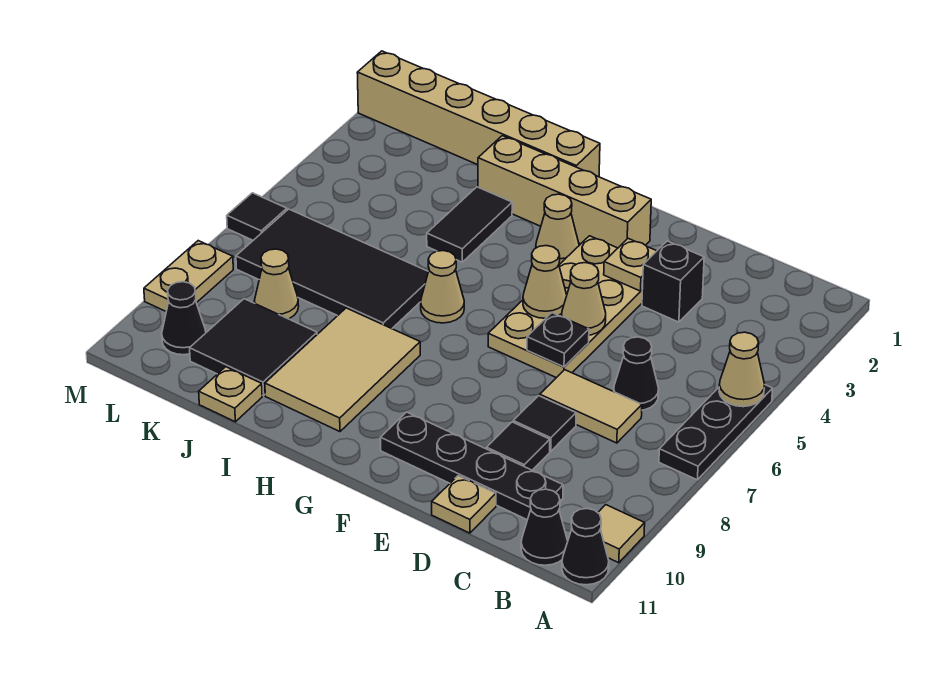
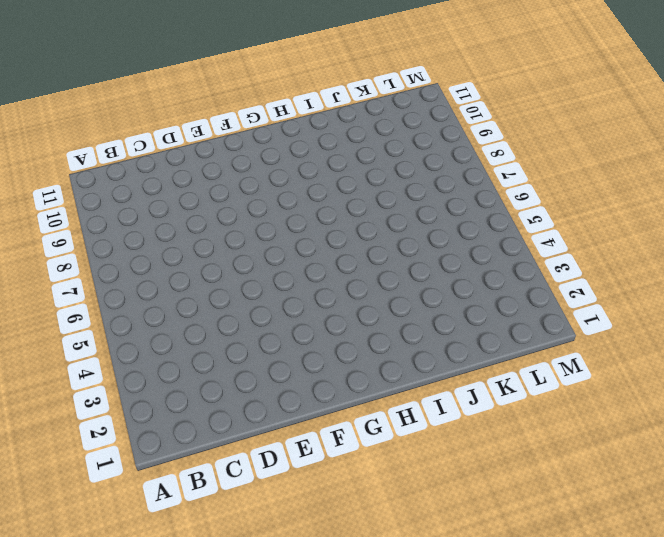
none -> black 1x3 plate [659,385,773,480]
none -> tan 1x1 tile [598,505,645,563]
none -> black 1x1 cone [562,508,609,585]
none -> black 1x1 cone [521,489,568,565]

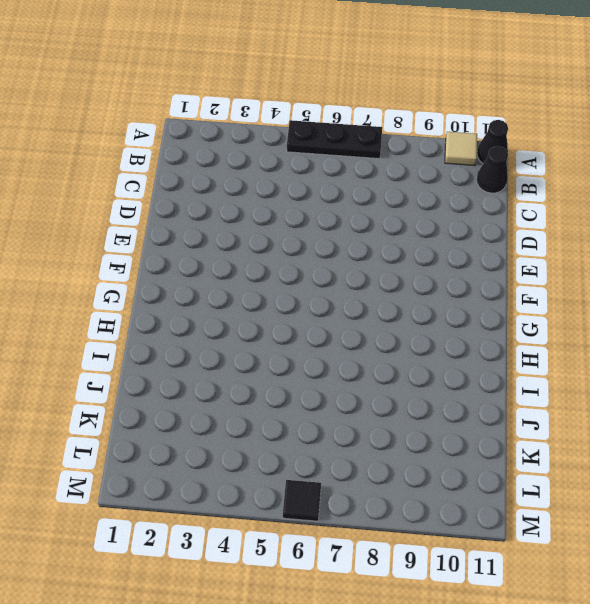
none -> black 1x1 cone [614,337,659,410]
none -> tan 1x2 tile [540,370,642,443]
none -> black 1x4 plate [380,412,563,520]
none -> black 1x1 brick [642,241,704,322]

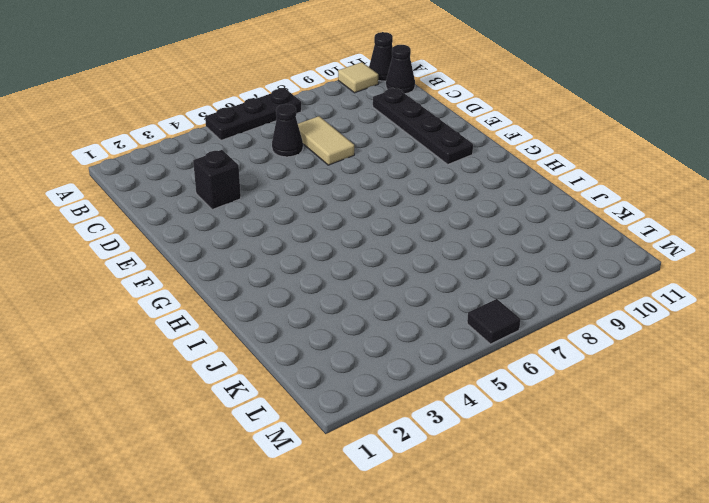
none -> black 1x1 tile [513,396,576,451]
none -> black 1x1 tile [486,422,550,470]
none -> tan 1x1 plate [432,476,496,533]
none -> tan 2x4 plate [488,236,642,378]

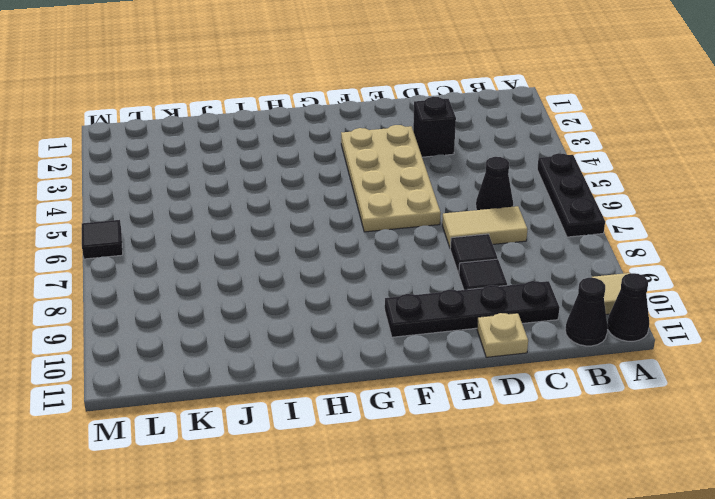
none -> tan 1x4 brick [478,136,651,248]
none -> tan 1x1 cone [536,194,579,265]
none -> tan 1x6 brick [357,51,600,177]
none -> tan 1x1 cone [421,251,464,323]

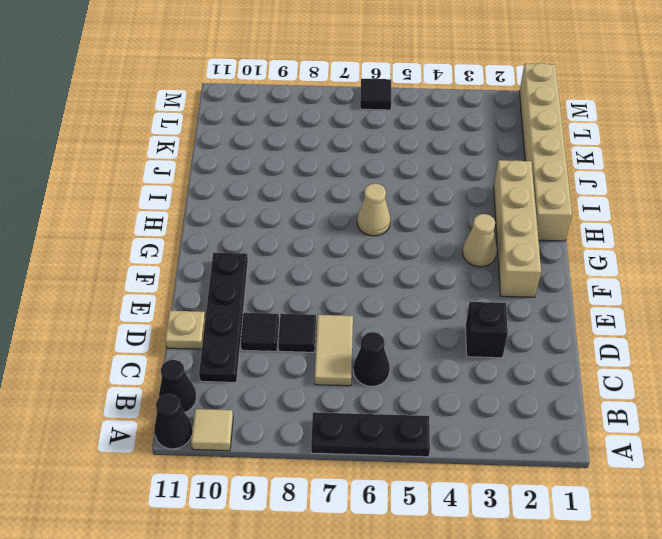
none -> tan 2x4 plate [488,236,642,378]
none -> tan 2x3 tile [265,308,420,432]
none -> black 1x2 tile [427,187,512,262]
none -> black 2x4 tile [236,209,428,329]

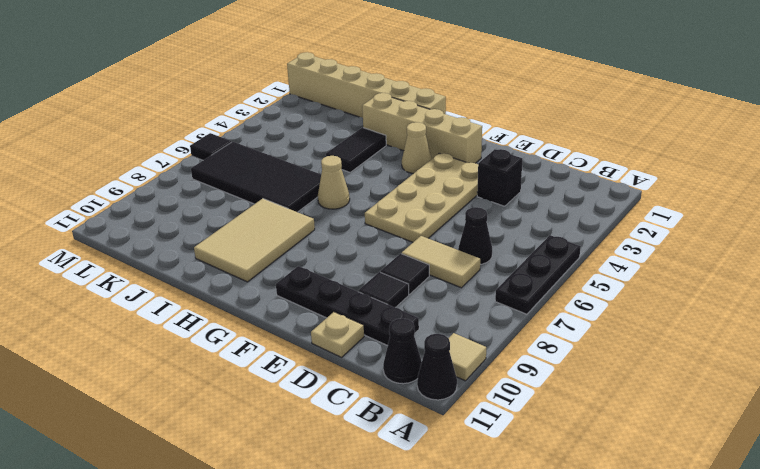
none -> black 2x2 tile [190,299,317,396]
none -> tan 1x1 plate [199,367,262,422]
none -> tan 1x1 cone [254,249,299,319]
none -> black 1x1 cone [162,282,206,355]

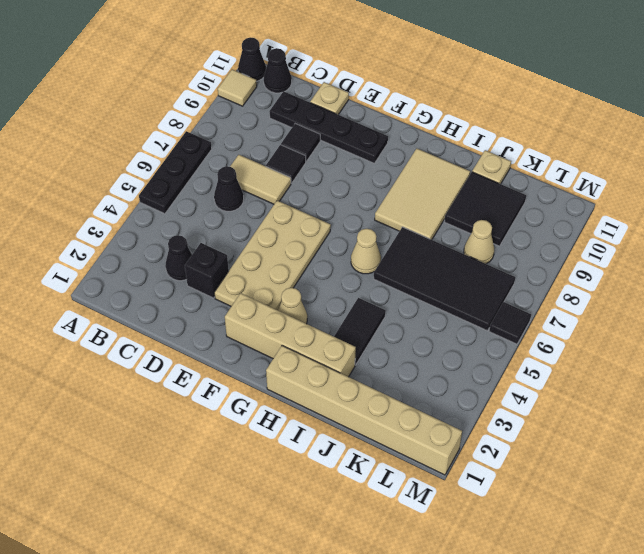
black 1x1 cone [165,235,192,281] -> black 1x1 cone moved to [162,282,206,355]
none -> tan 1x2 plate [144,241,233,311]
none -> tan 1x1 cone [719,332,765,407]
none -> tan 1x1 plate [604,239,656,291]
none -> tan 1x1 cone [562,263,606,335]

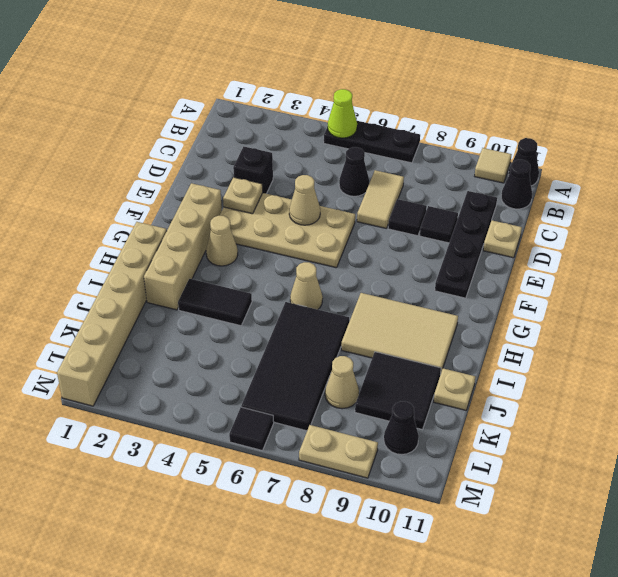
lime 1x1 cone [328,89,357,138] -> tan 1x1 cone [719,332,765,407]
none -> black 1x1 plate [527,313,589,367]
none -> tan 1x1 cone [523,246,567,318]

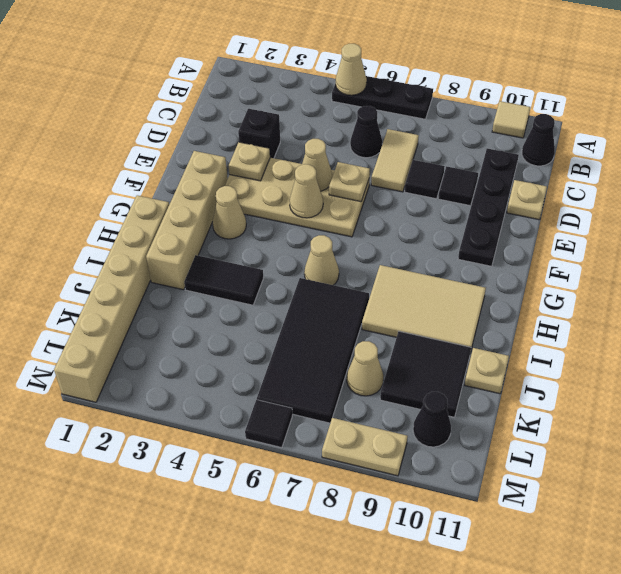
tan 1x1 plate [329,162,370,202] -> black 1x1 plate [527,313,589,367]
none -> black 1x1 cone [562,508,609,585]

